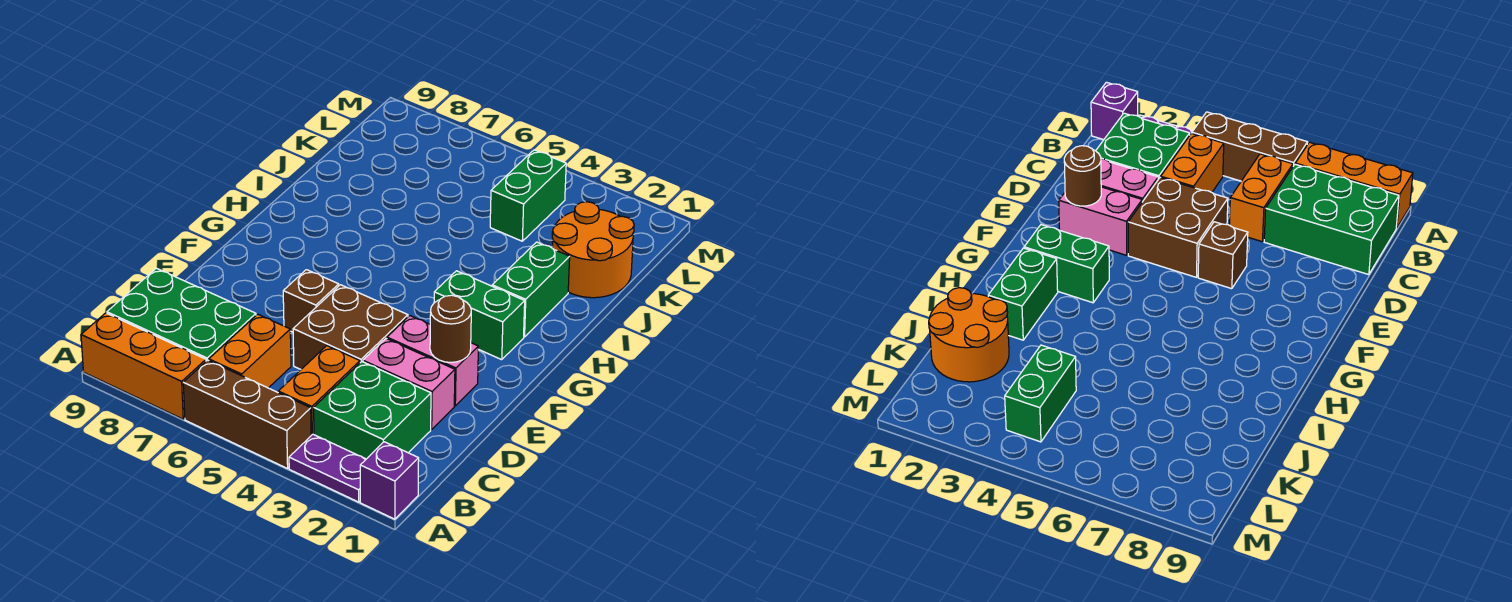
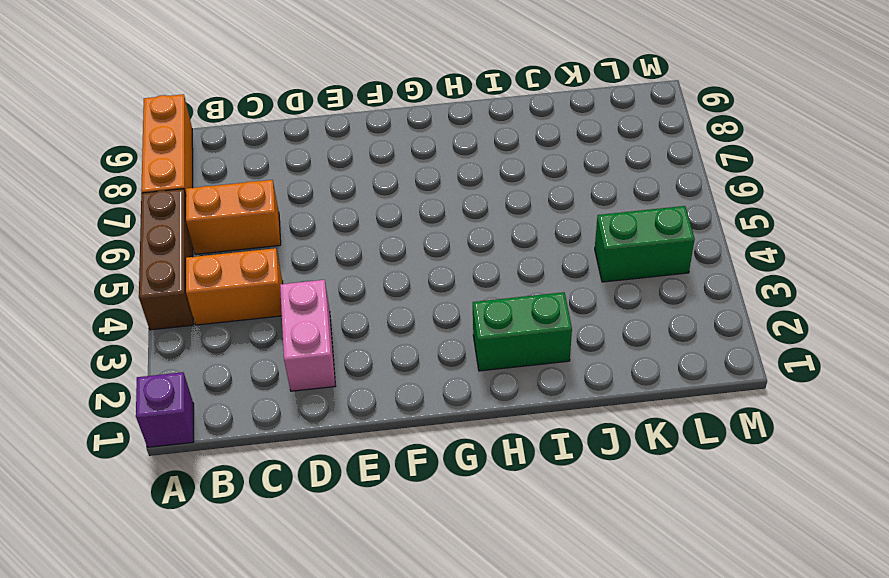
none -> purple 1x2 plate [289,434,366,502]
none -> green 2x2 brick [314,362,431,459]
none -> green 2x3 brick [107,268,256,361]

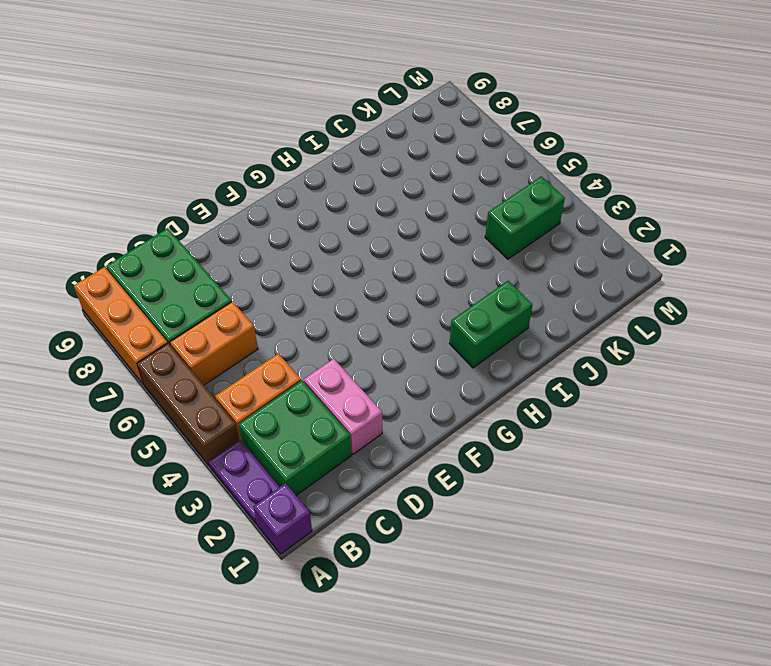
none -> brown 2x2 brick [293,285,408,369]
none -> pink 1x2 brick [387,316,478,406]
none -> brown 1x1 brick [283,270,339,332]

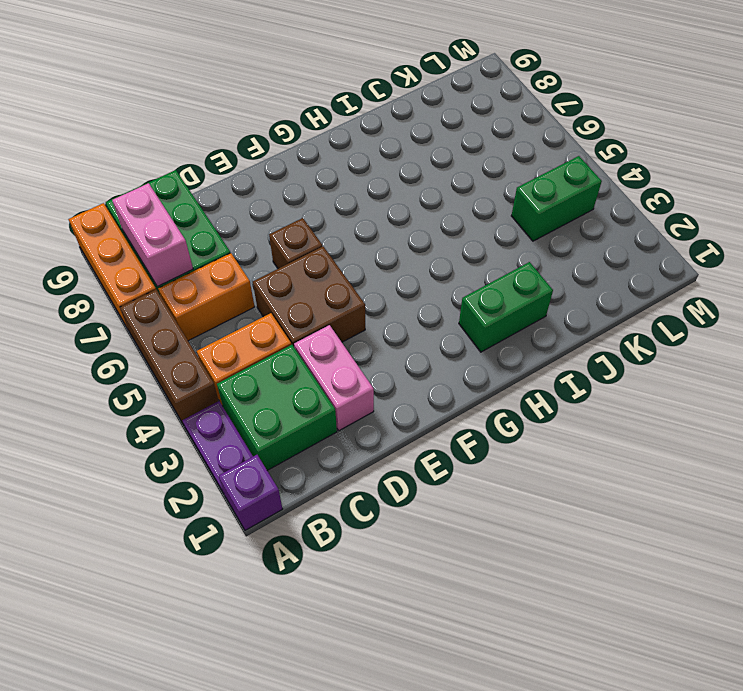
pink 1x2 brick [112,183,193,287] -> pink 1x2 brick moved to [387,316,478,406]
none -> green 1x2 brick [434,271,525,360]
none -> orange 2x2 round brick [552,202,634,298]
none -> brown 1x1 round brick [430,295,471,362]

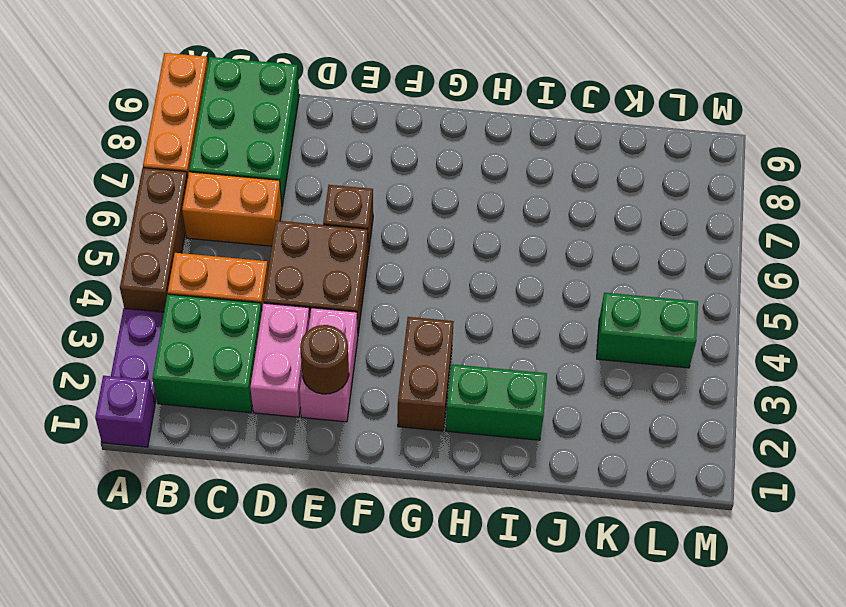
brown 1x2 brick [398,317,454,431] -> green 1x2 brick [434,271,525,360]
none -> orange 2x2 round brick [552,202,634,298]

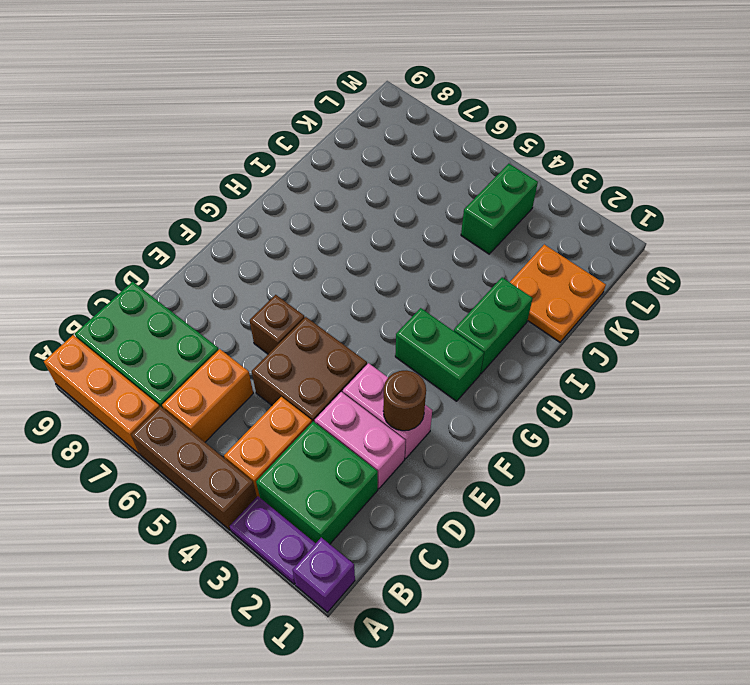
orange 2x2 plate [510,244,606,342] -> orange 2x2 round brick [552,202,634,298]

